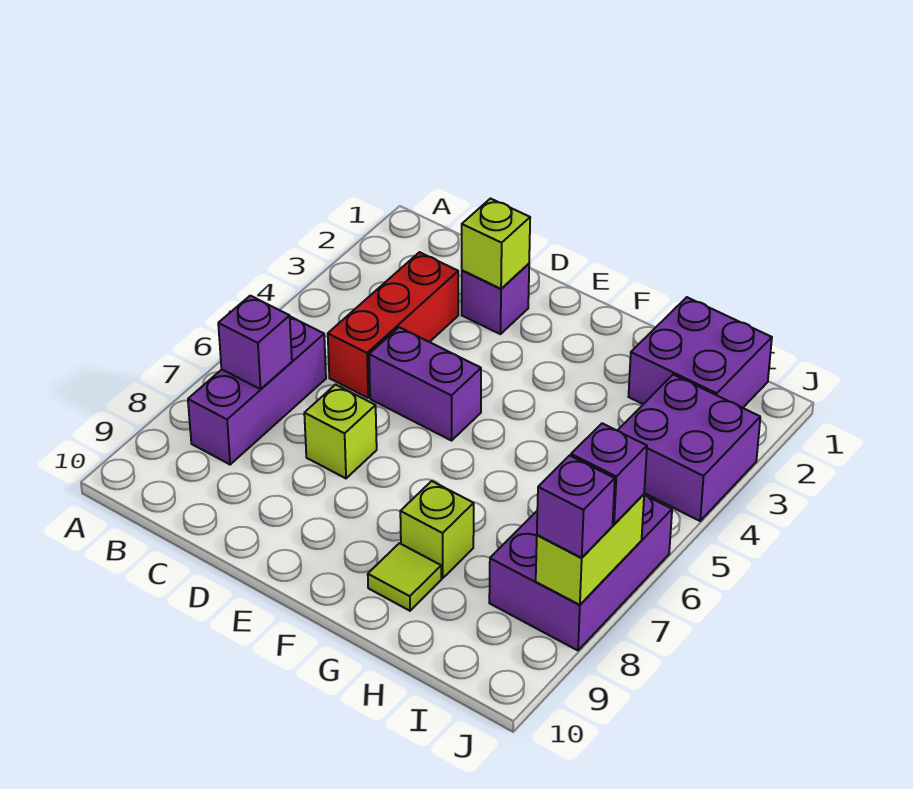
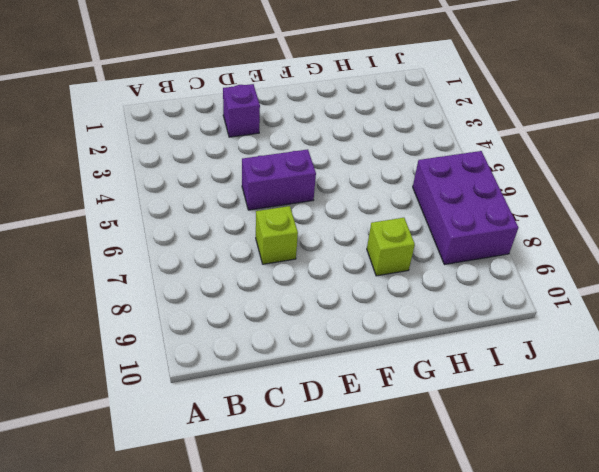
none -> purple 1x3 brick [188,317,326,464]
none -> red 1x3 brick [328,252,458,398]
none -> lime 1x1 tile [368,543,441,611]

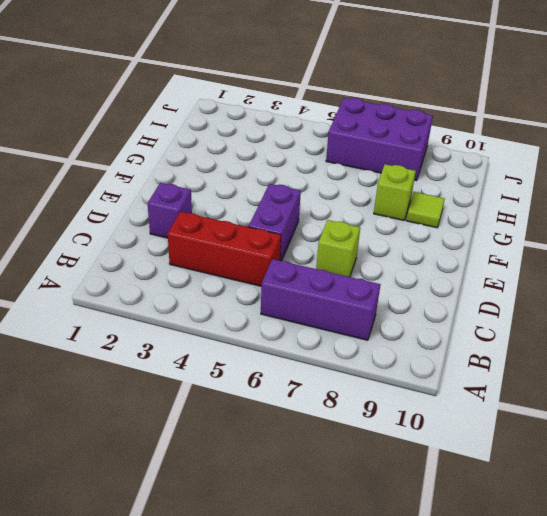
none -> purple 2x2 brick [629,297,772,408]
none -> purple 2x2 brick [617,375,760,521]
none -> purple 1x1 brick [218,296,292,389]

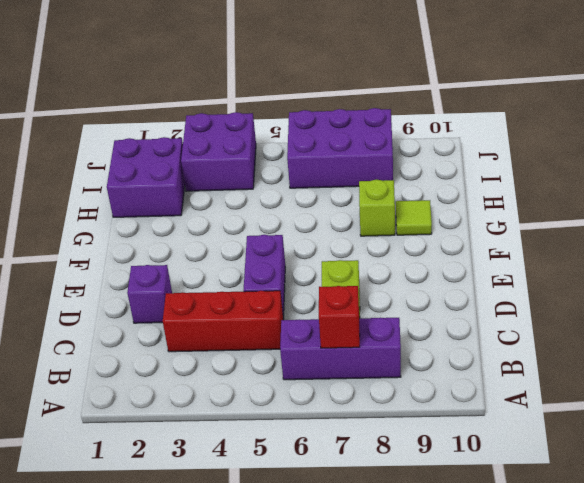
red 1x1 brick [319,286,360,348] -> purple 1x1 brick [218,296,292,389]
none -> lime 1x1 brick [462,199,530,289]
none -> lime 1x2 brick [536,494,644,605]
none -> purple 1x1 brick [571,423,647,524]

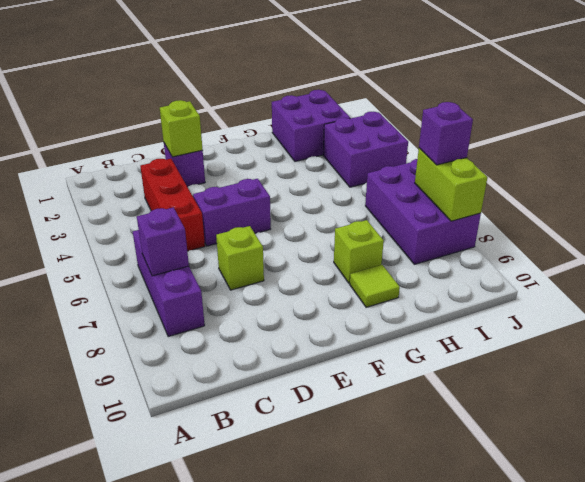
none -> purple 1x1 brick [537,456,615,558]

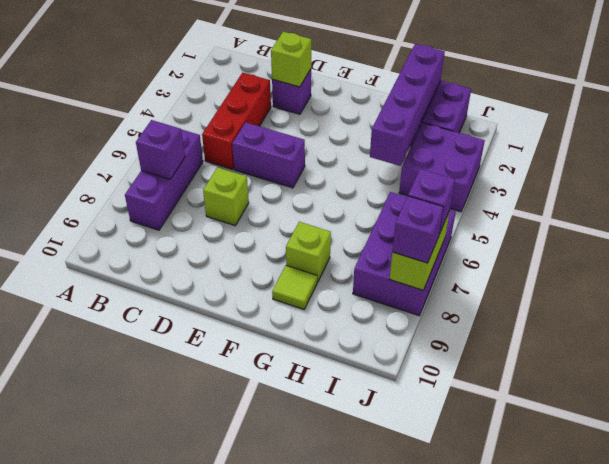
purple 1x4 brick [370,44,445,166] -> none

